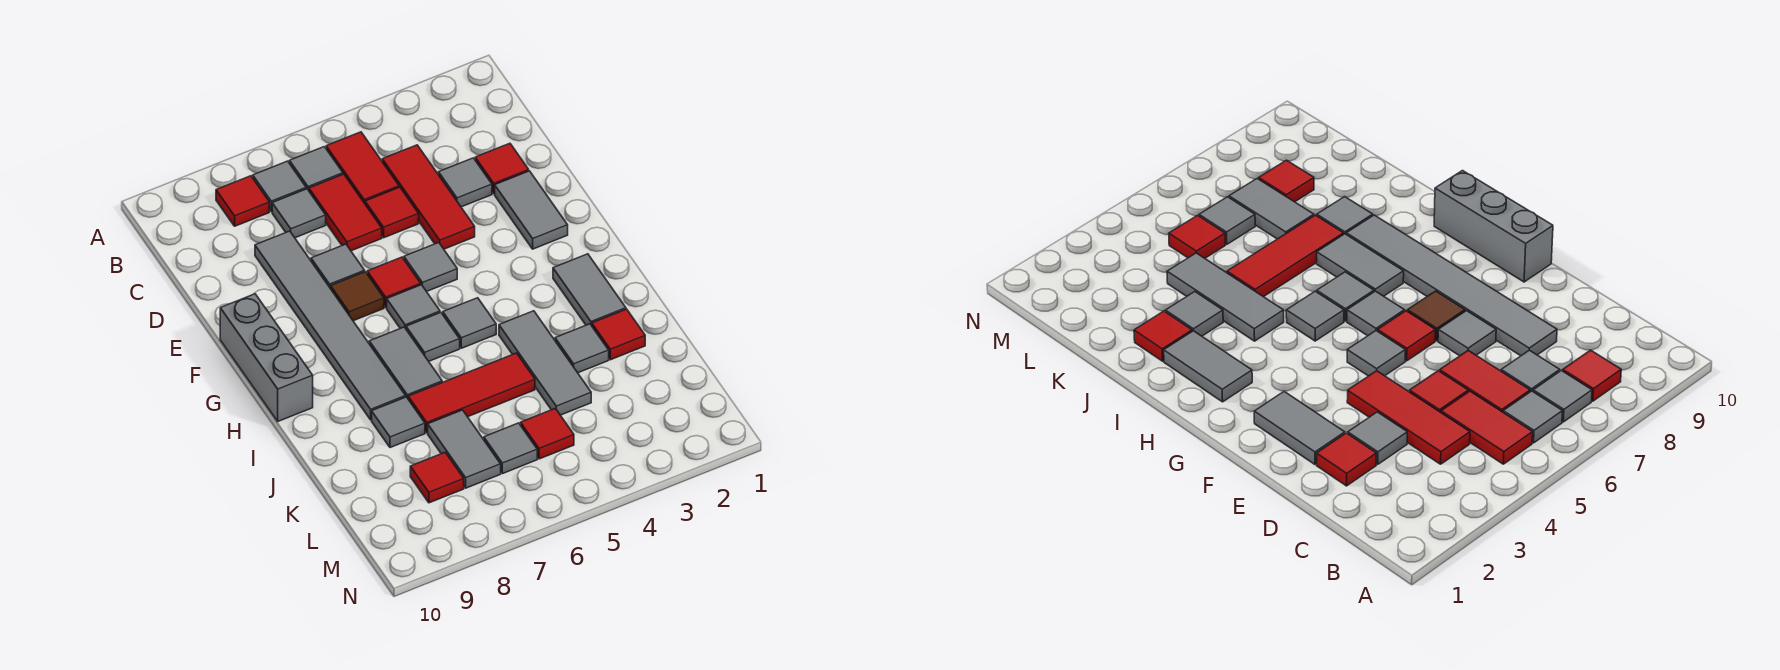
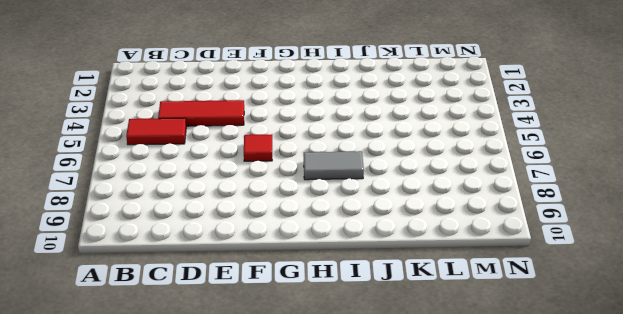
none -> grey 1x1 tile [289,147,343,191]
none -> grey 1x1 tile [253,161,306,212]
none -> red 1x1 tile [216,176,269,226]
none -> red 1x2 tile [309,174,382,251]

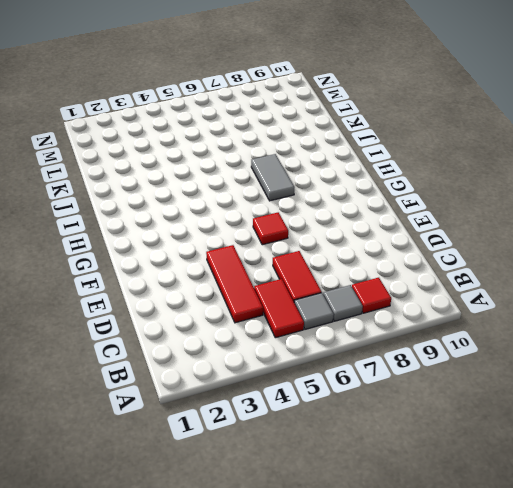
none -> grey 1x1 tile [272,189,326,238]
none -> red 1x1 tile [475,143,529,194]
none -> grey 1x1 tile [438,158,492,207]
none -> red 1x1 tile [365,187,419,238]

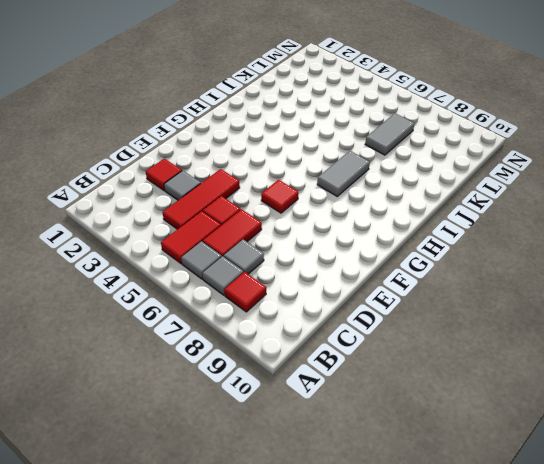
none -> grey 1x6 tile [255,231,406,420]
none -> grey 1x2 tile [495,171,568,249]
none -> grey 1x1 tile [311,244,365,287]
none -> grey 1x1 tile [404,243,457,291]

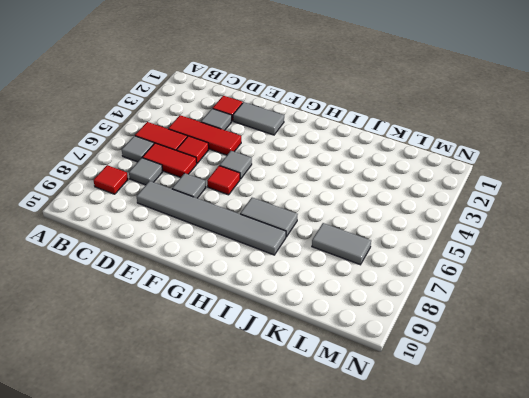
none -> grey 1x1 tile [253,161,306,212]
none -> brown 1x1 tile [330,272,384,321]
none -> grey 1x3 brick [220,294,313,421]
none -> grey 1x1 tile [387,285,440,329]

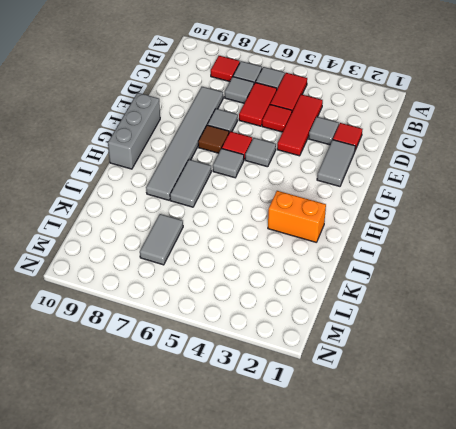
orange 1x2 brick [268,191,326,242] -> grey 1x2 tile [553,254,626,326]
none -> grey 1x1 tile [443,298,496,348]
none -> grey 1x1 tile [406,313,460,361]
none -> grey 1x3 tile [499,311,591,415]
none -> red 1x1 tile [592,309,645,360]

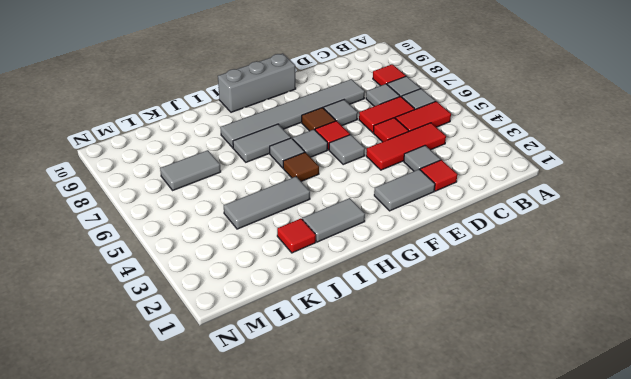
brown 1x1 tile [283,152,319,181] -> grey 1x1 tile [443,298,496,348]
none -> grey 1x1 tile [555,324,609,373]
none -> red 1x3 tile [408,353,535,433]
none -> grey 1x1 tile [372,397,425,448]
none -> red 1x1 tile [521,408,574,459]

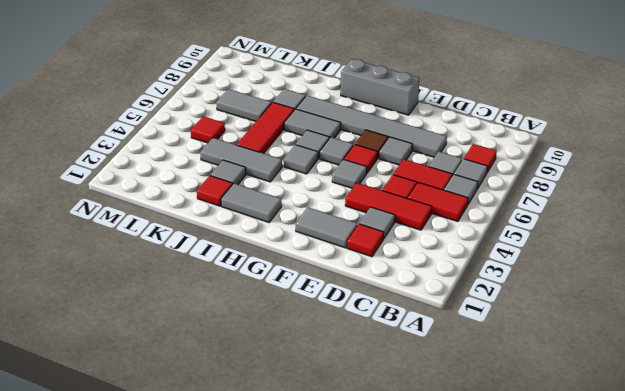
none -> grey 1x1 tile [484,423,537,474]
none -> red 1x1 tile [410,453,464,503]

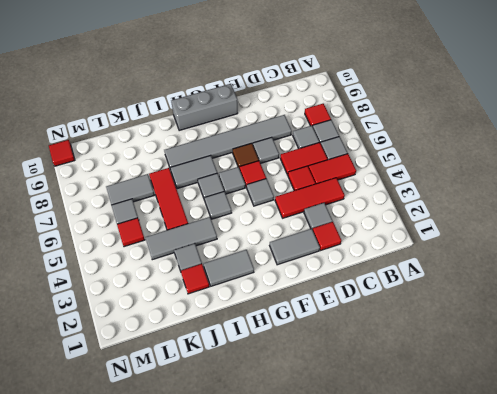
red 1x1 tile [49,140,75,166] -> red 1x1 tile moved to [410,453,464,503]
none -> grey 1x1 tile [372,397,425,448]

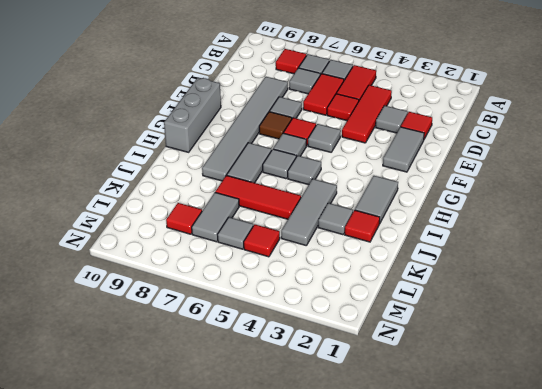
none -> grey 1x1 tile [372,397,425,448]

